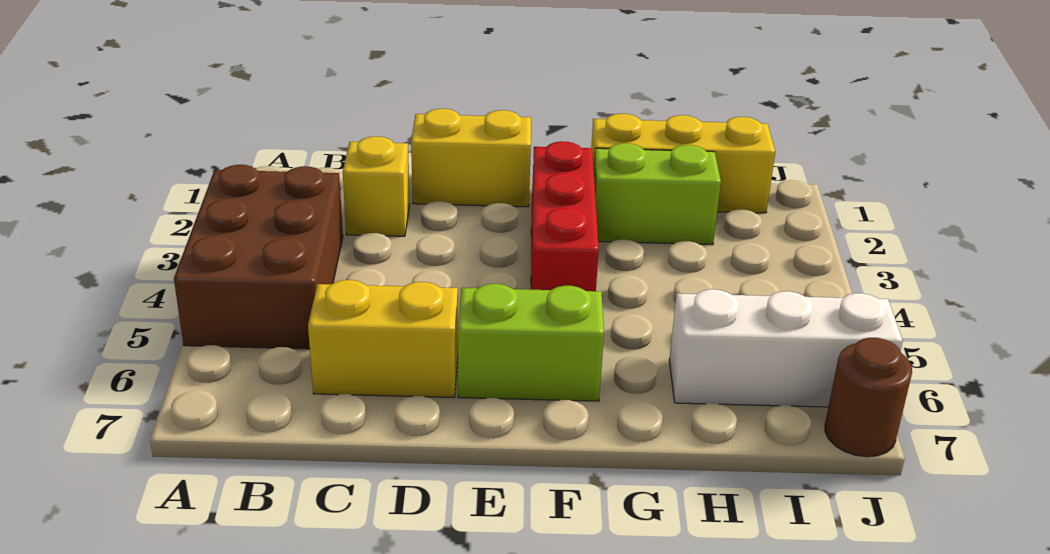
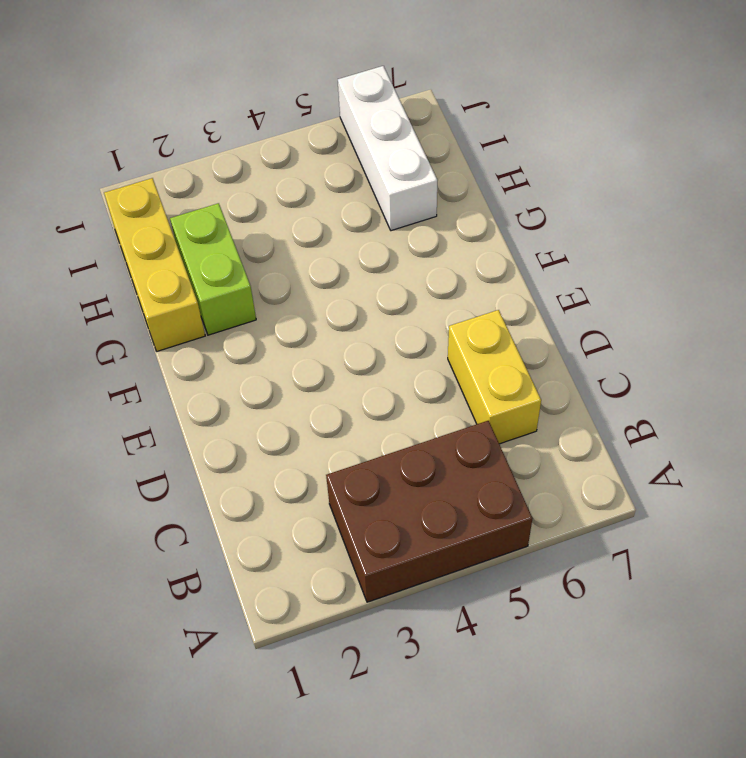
none -> yellow 1x1 brick [343,136,410,236]
none -> yellow 1x2 brick [411,109,531,207]

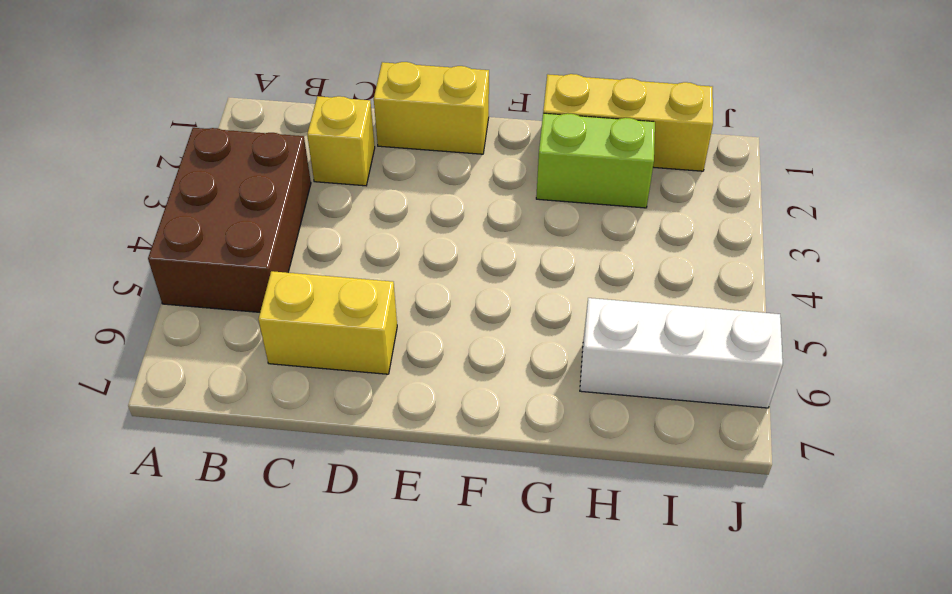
none -> lime 1x2 brick [458,284,604,401]
none -> red 1x3 brick [531,141,599,291]

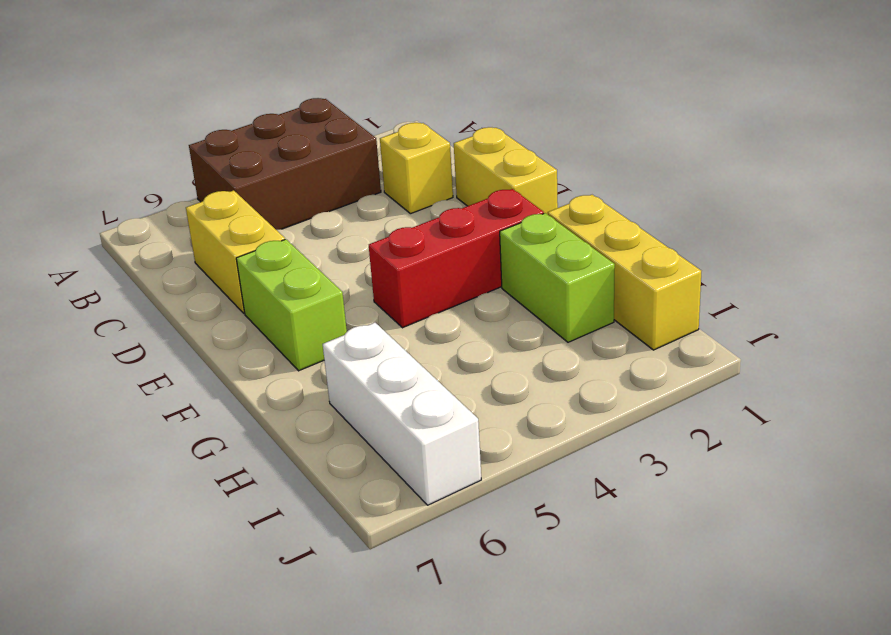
none -> brown 1x1 round brick [825,338,912,457]

